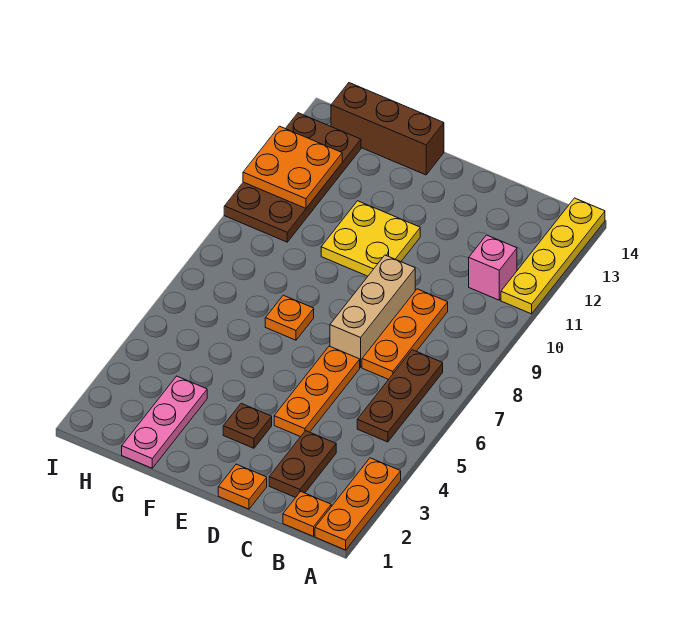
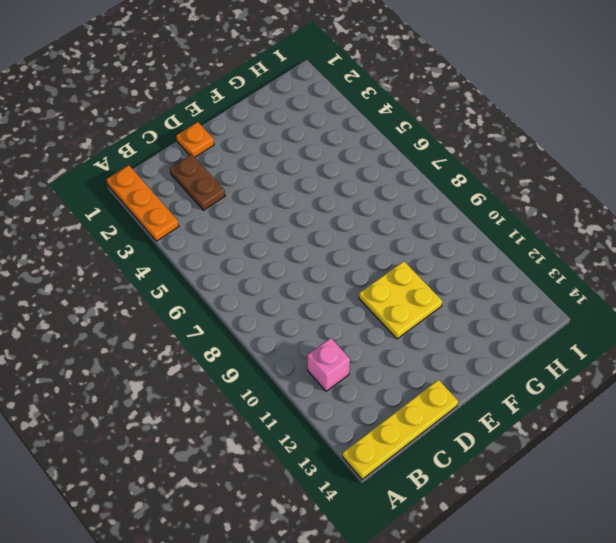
yellow 1x4 plate [343,380,458,479] -> yellow 1x4 plate turned to [501,198,605,314]
none -> orange 1x1 plate [283,492,331,536]
none -> brown 1x3 plate [357,350,443,442]
none -> orange 1x3 plate [362,289,448,379]

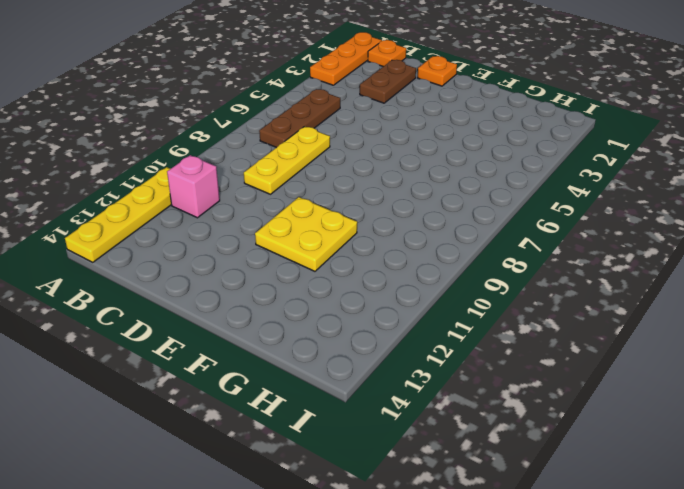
yellow 1x3 plate [244,127,330,194] -> orange 1x3 plate [362,289,448,379]
none -> orange 1x3 plate [274,346,360,437]
none -> tan 1x3 brick [330,255,415,368]
none -> brown 1x1 plate [223,403,272,448]

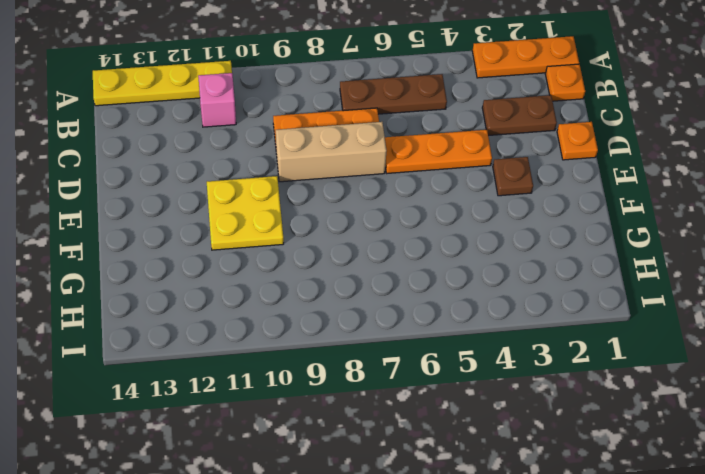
none -> orange 1x1 plate [265,295,314,340]
none -> brown 1x3 brick [331,83,444,175]
none -> pink 1x3 plate [122,376,207,468]

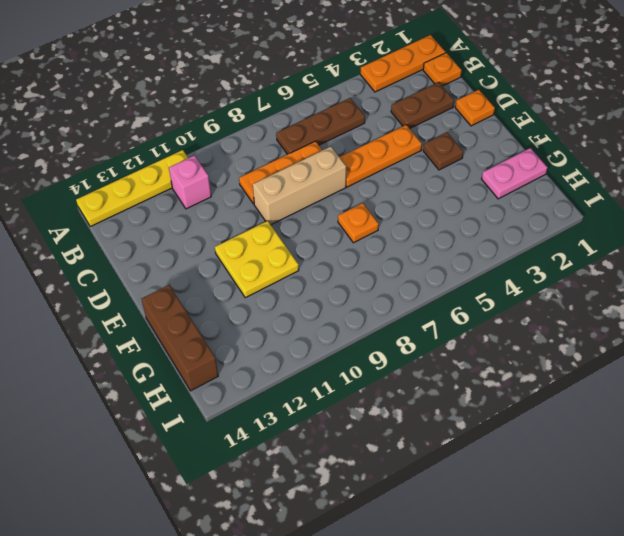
pink 1x2 plate [482,148,548,199] -> pink 1x3 plate [122,376,207,468]
none -> brown 2x4 plate [224,113,361,242]
none -> orange 2x2 plate [243,126,342,208]

